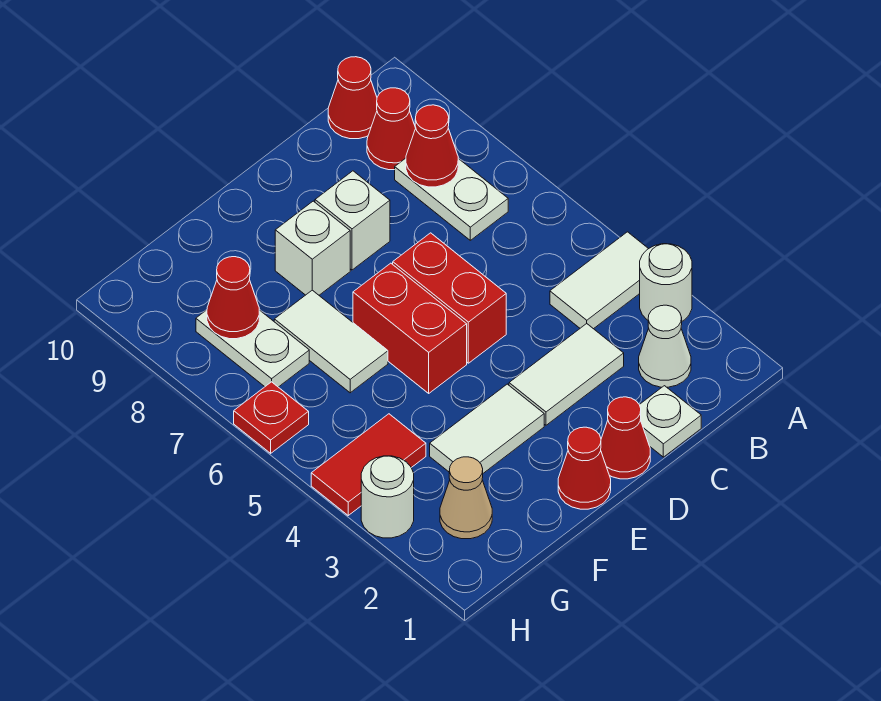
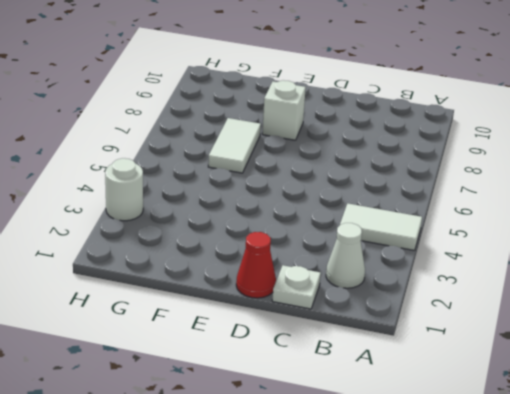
none -> white 1x1 round brick [640,244,692,321]
none -> white 1x2 plate [395,158,508,240]
none -> red 1x1 cone [367,88,416,170]

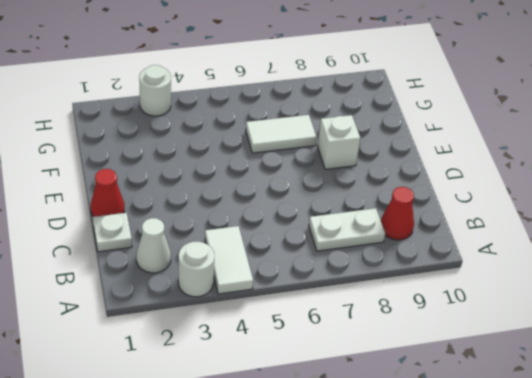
none -> red 1x1 cone [328,57,377,139]
none -> white 1x2 tile [509,324,624,425]
none -> red 1x2 brick [393,233,506,363]

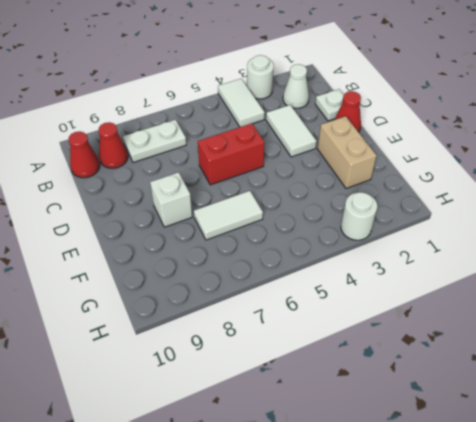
tan 1x2 brick [318,116,377,189] -> none
none -> white 1x1 brick [315,171,390,270]
none -> red 1x1 cone [558,427,611,509]
none -> white 1x2 tile [430,384,544,473]

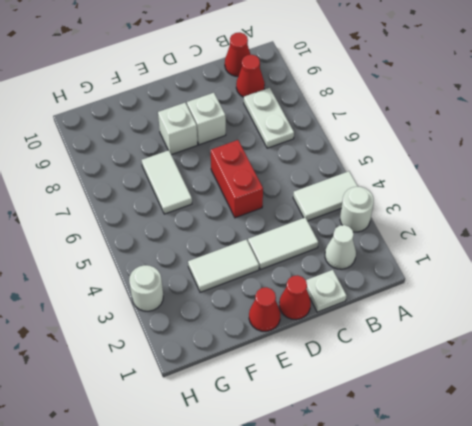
none -> red 1x2 brick [353,263,467,393]
none -> tan 1x1 cone [440,457,492,539]
none -> red 1x2 tile [311,414,426,515]

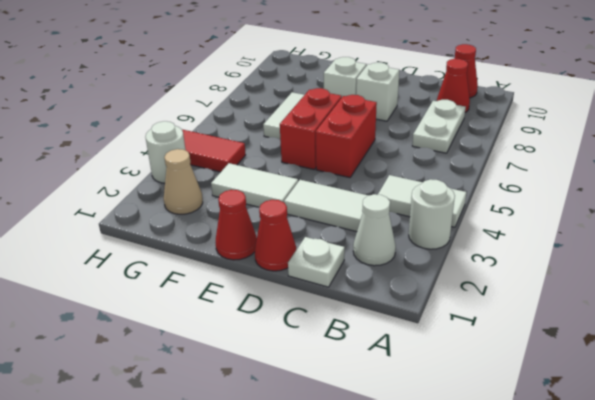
none -> white 1x2 plate [196,310,309,387]
none -> red 1x1 plate [234,382,309,453]
none -> red 1x1 cone [406,105,458,187]

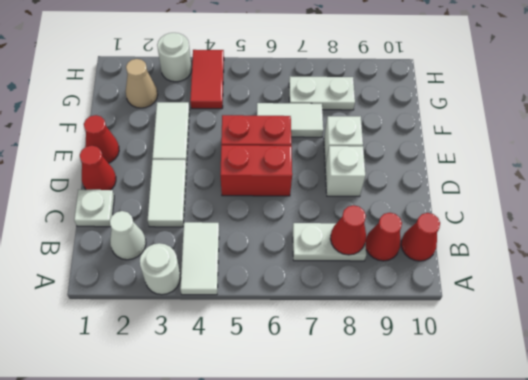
none -> red 1x1 plate [234,382,309,453]
none -> red 1x1 cone [207,257,259,339]

